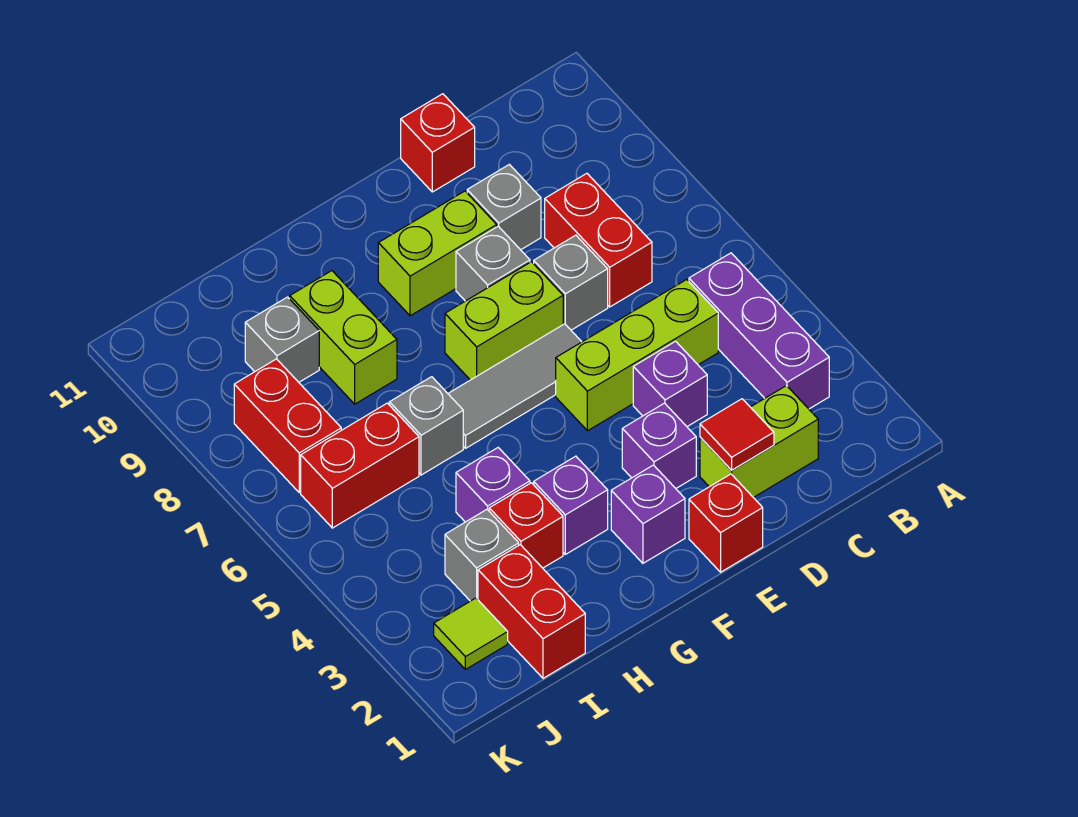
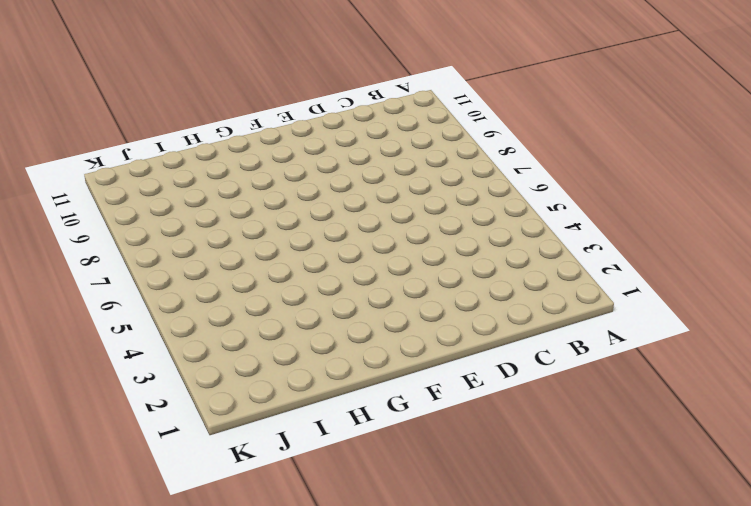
none -> purple 1x3 brick [689,253,829,409]
none -> lime 1x2 brick [700,386,818,498]
none -> lime 1x3 brick [556,279,718,431]

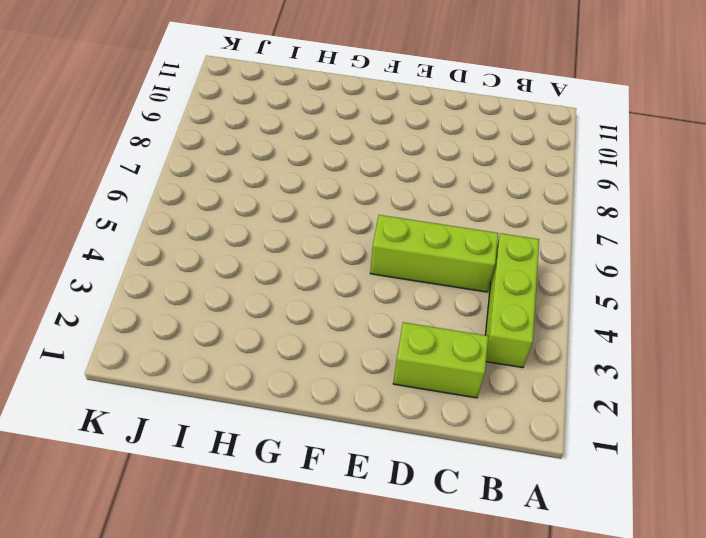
lime 1x3 brick [486,233,539,368] -> purple 1x3 brick [689,253,829,409]
none -> red 1x2 brick [545,173,652,307]
none -> purple 1x1 brick [633,341,707,426]
none -> grey 1x1 brick [534,235,608,330]

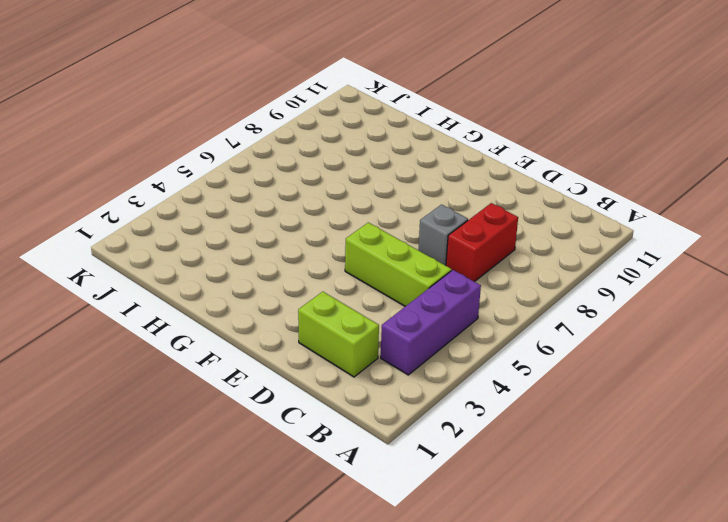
none -> purple 1x1 brick [633,341,707,426]
none -> grey 1x1 brick [467,164,541,250]
none -> red 1x1 brick [401,94,475,192]

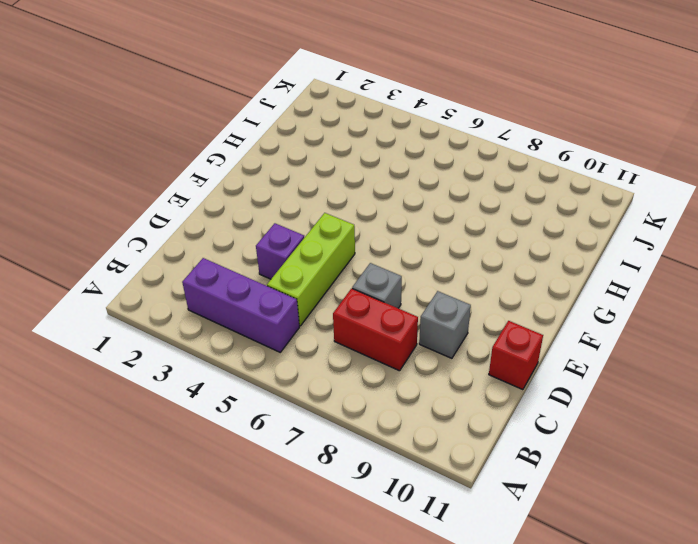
none -> lime 1x2 brick [700,386,818,498]
none -> red 1x1 brick [689,474,763,572]
none -> purple 1x1 brick [622,403,696,488]

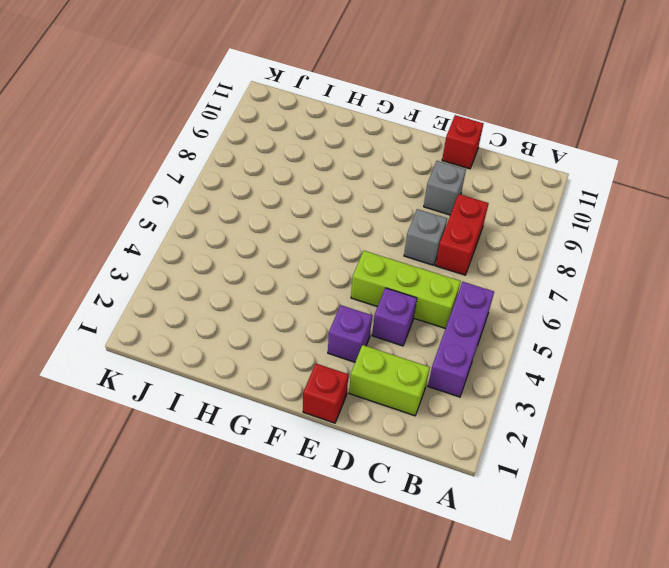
none -> grey 1x3 tile [448,324,582,448]
none -> lime 1x2 brick [445,262,563,380]
none -> grey 1x1 brick [456,226,530,301]

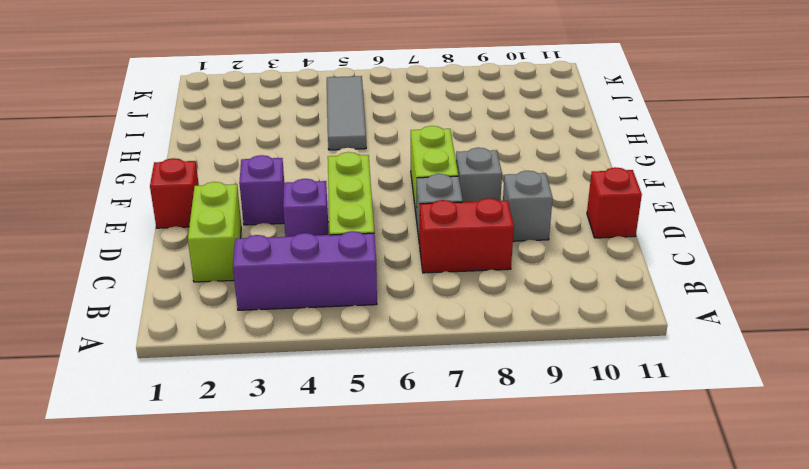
grey 1x3 tile [327,76,366,150] -> grey 1x3 tile moved to [448,324,582,448]
none -> lime 1x2 brick [378,191,497,316]
none -> purple 1x1 brick [611,465,685,563]
none -> purple 1x1 brick [534,456,608,554]

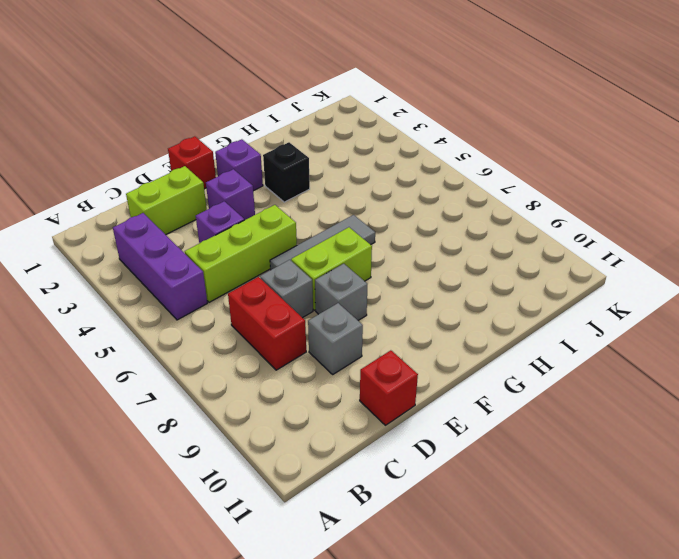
black 1x1 brick [263,142,310,202] -> purple 1x1 brick [534,456,608,554]
none -> lime 1x2 brick [378,191,497,316]
none -> red 1x1 brick [489,483,563,568]
none -> purple 1x1 brick [456,448,530,522]

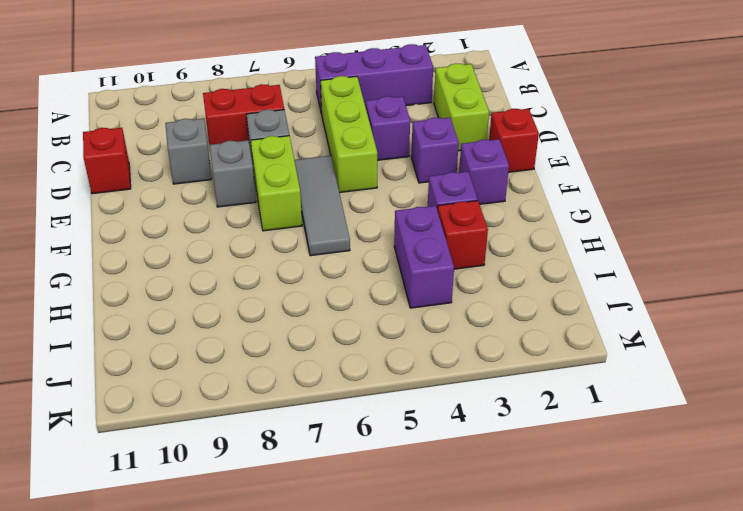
purple 1x2 brick [394,206,454,308] -> purple 1x1 brick [456,448,530,522]
none -> lime 1x2 brick [378,191,497,316]
none -> grey 1x1 brick [389,377,463,475]
none -> lime 1x2 brick [290,271,397,404]

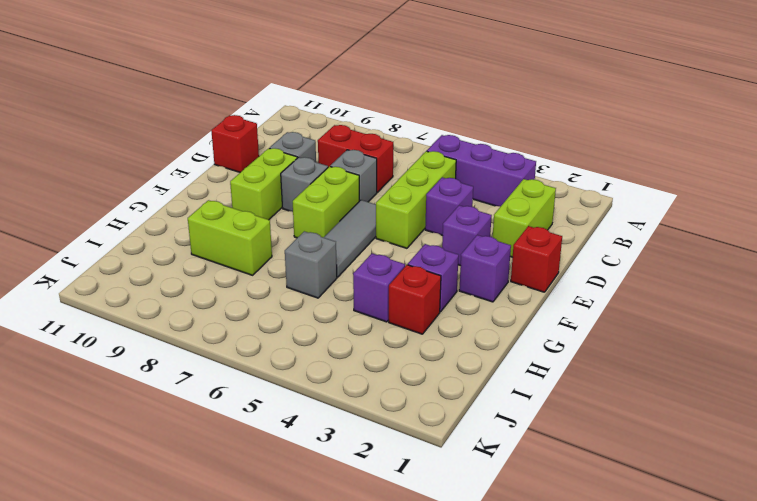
none -> red 1x2 brick [478,545,585,678]
none -> grey 1x1 brick [445,510,519,601]
none -> red 1x2 brick [301,403,419,528]

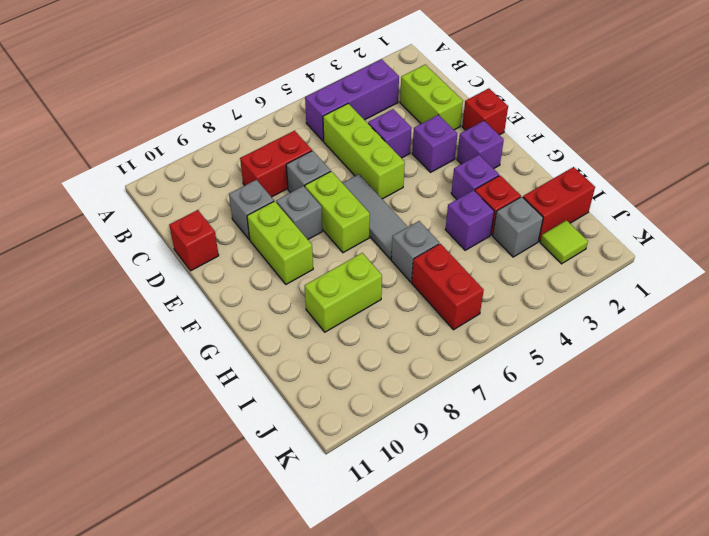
none -> grey 1x1 brick [245,297,319,382]
none -> red 1x2 brick [234,359,341,492]
none -> red 1x1 tile [700,399,774,470]

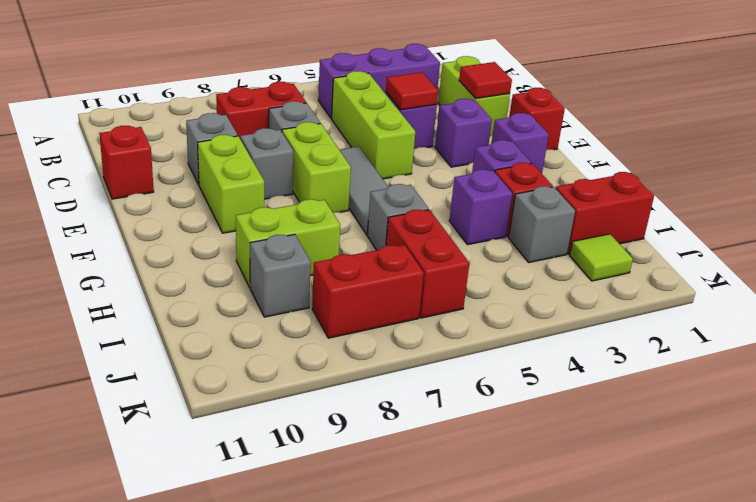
red 1x1 tile [386,72,438,110] -> none

